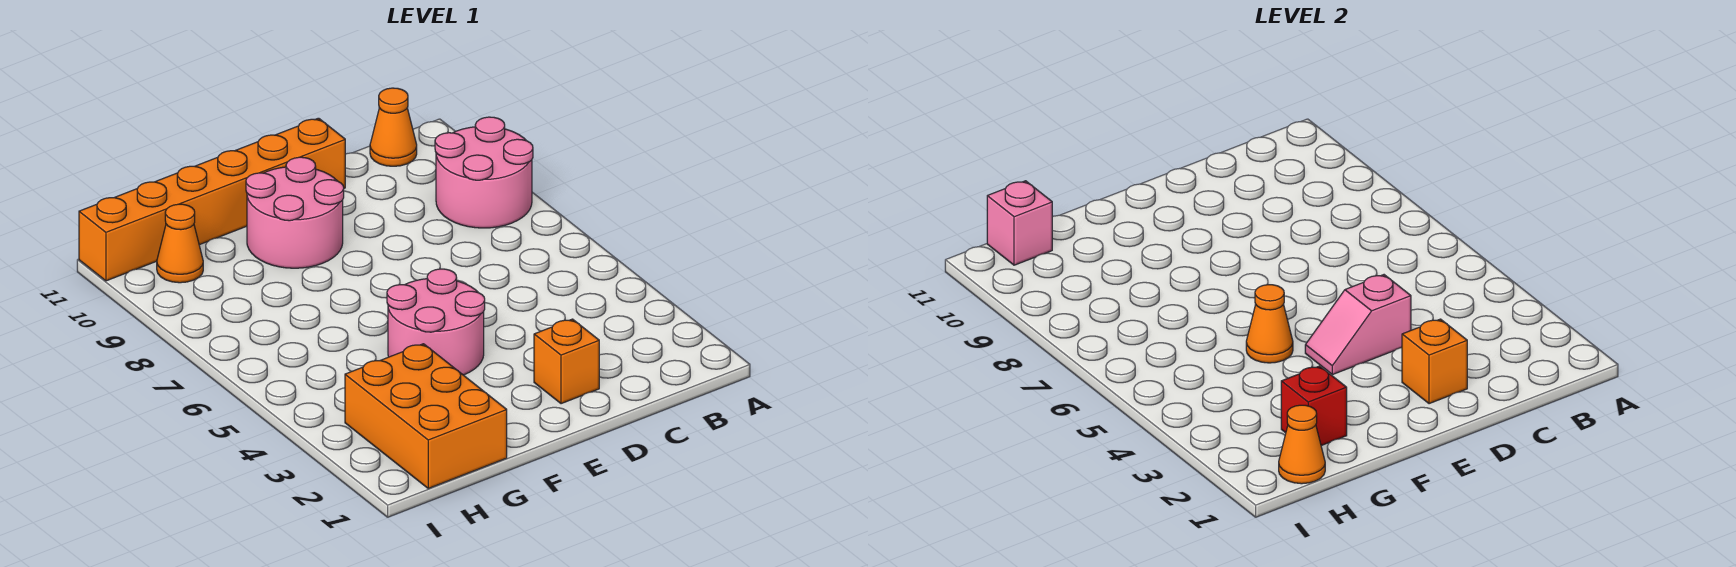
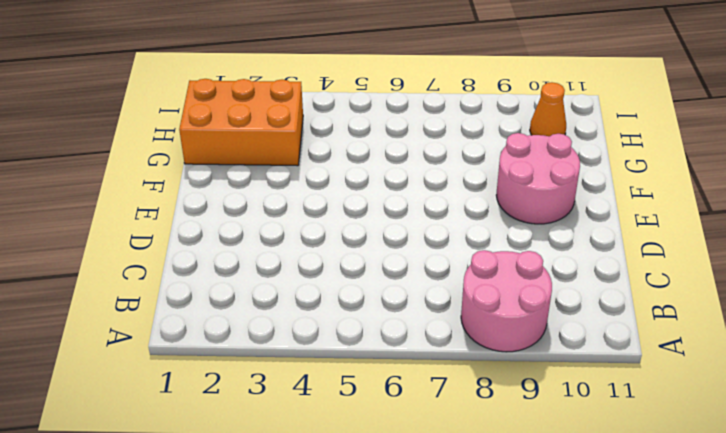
none -> orange 1x1 cone [370,88,417,166]
none -> orange 1x1 brick [534,319,599,404]
none -> orange 1x6 brick [79,118,345,281]

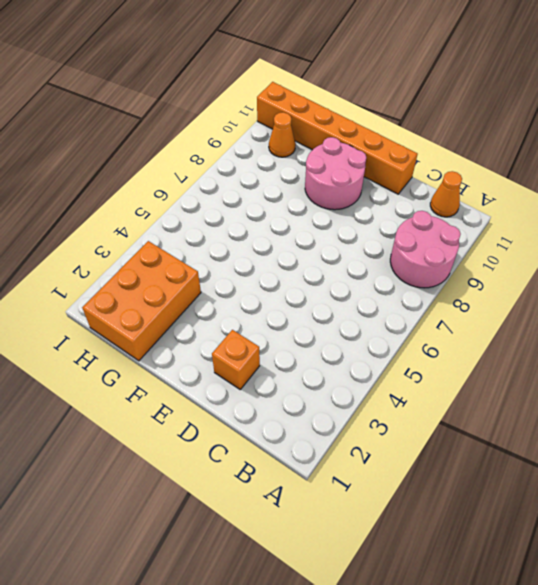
none -> pink 2x2 round brick [387,269,485,375]
none -> orange 1x1 brick [1402,319,1467,404]
none -> pink 1x2 slope [1305,275,1411,375]

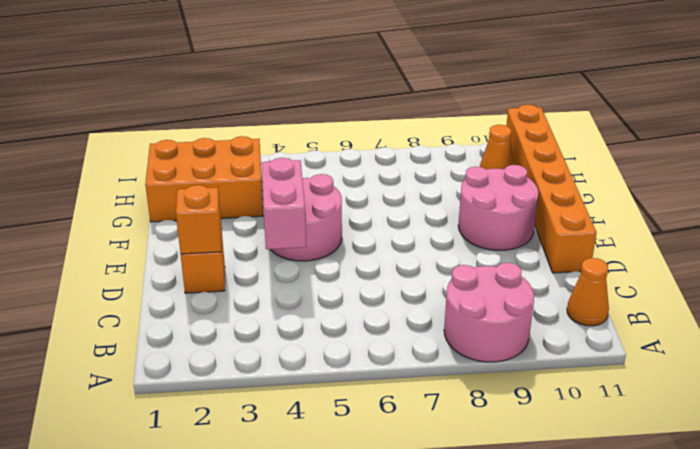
pink 1x2 brick [262,158,306,249] -> pink 1x2 slope [1305,275,1411,375]
none -> orange 1x1 cone [1246,285,1293,363]
none -> red 1x1 brick [1281,366,1347,446]
none -> orange 1x1 cone [1279,405,1325,484]

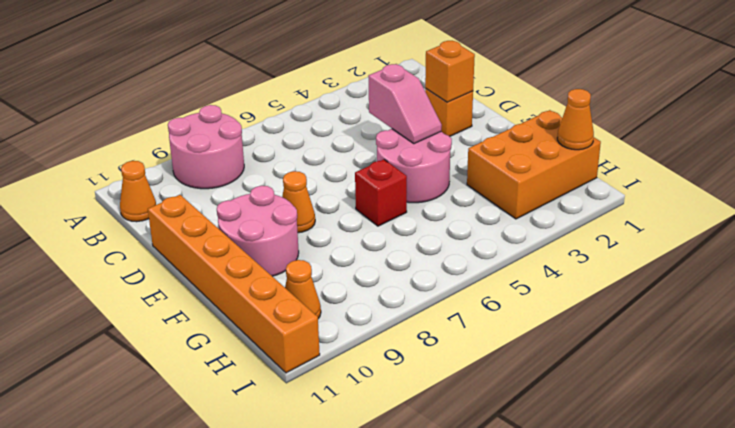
orange 1x1 cone [282,171,315,233] -> orange 1x1 cone moved to [1246,285,1293,363]
red 1x1 brick [355,159,407,226] -> red 1x1 brick moved to [1281,366,1347,446]
none -> pink 1x1 brick [987,181,1052,265]

